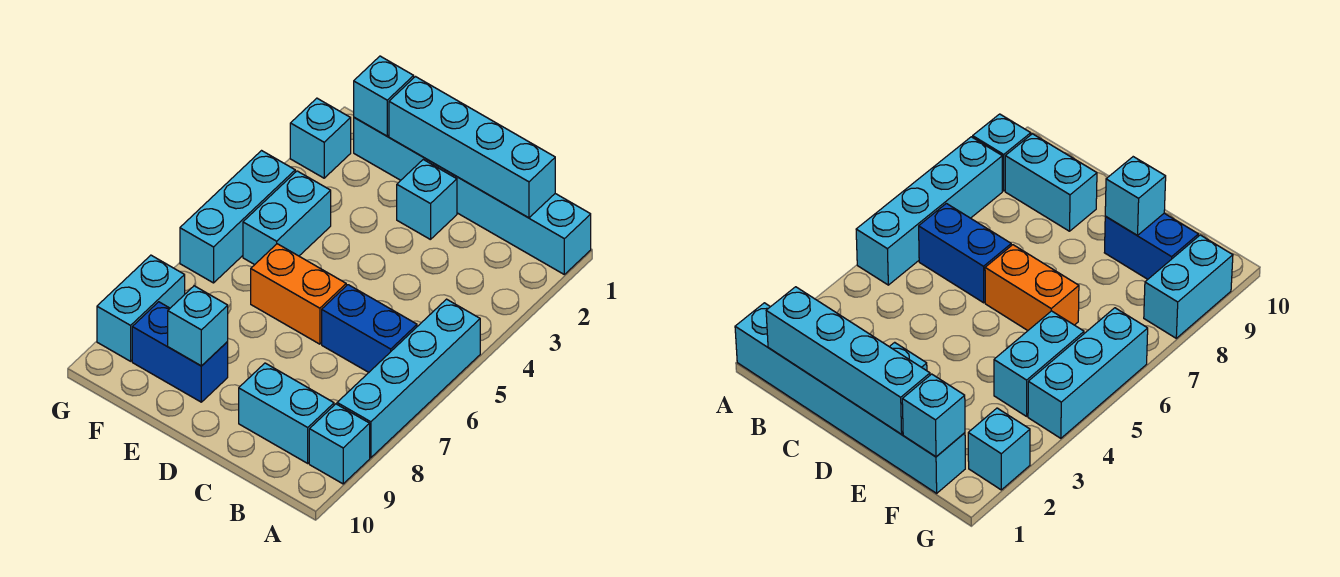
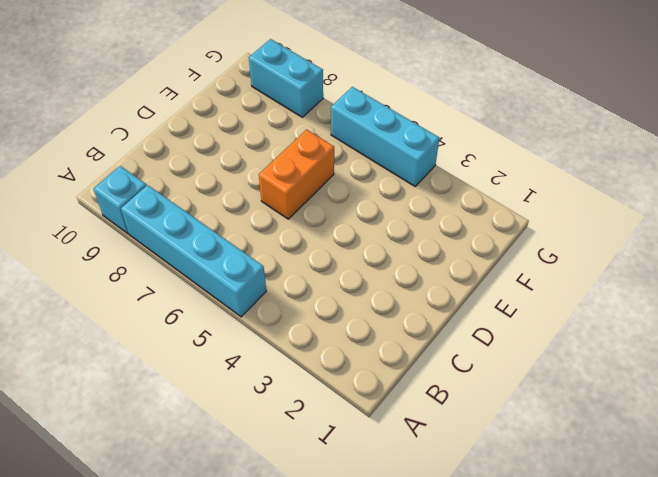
none -> cyan 1x6 brick [354,118,591,274]
none -> blue 1x2 brick [322,285,417,372]
none -> cyan 1x2 brick [239,363,334,463]

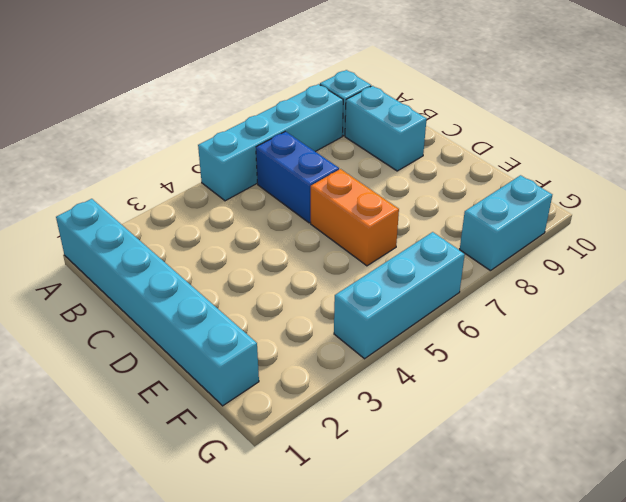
none -> cyan 1x1 brick [397,160,457,240]
none -> blue 1x2 brick [132,302,228,402]
none -> cyan 1x2 brick [243,171,331,265]

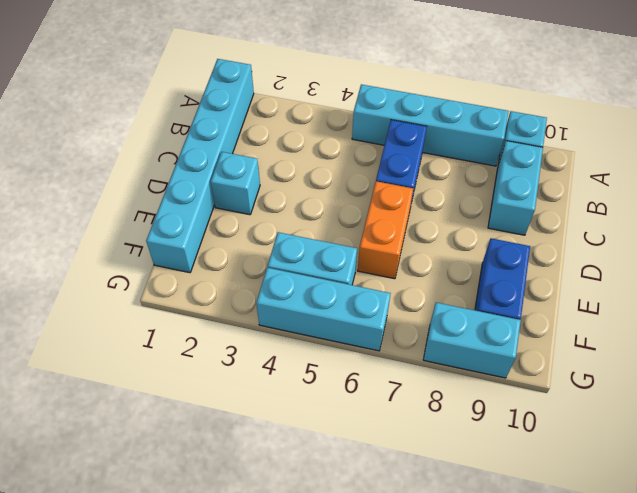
none -> cyan 1x1 brick [290,98,351,178]
none -> cyan 1x4 brick [389,77,555,218]
none -> cyan 1x1 brick [168,286,228,366]

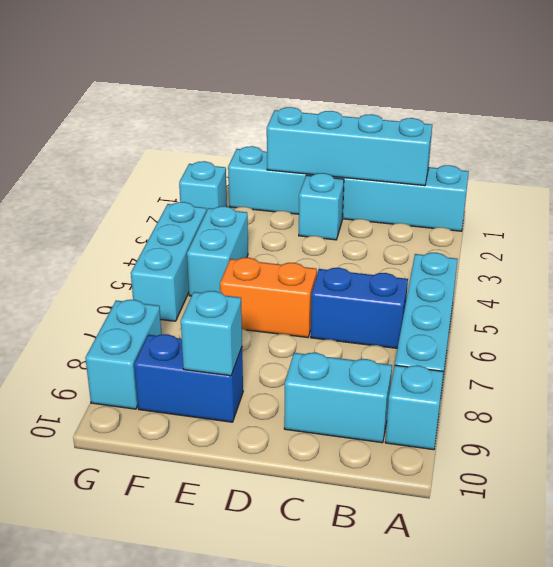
none -> cyan 1x1 brick [354,56,414,136]

